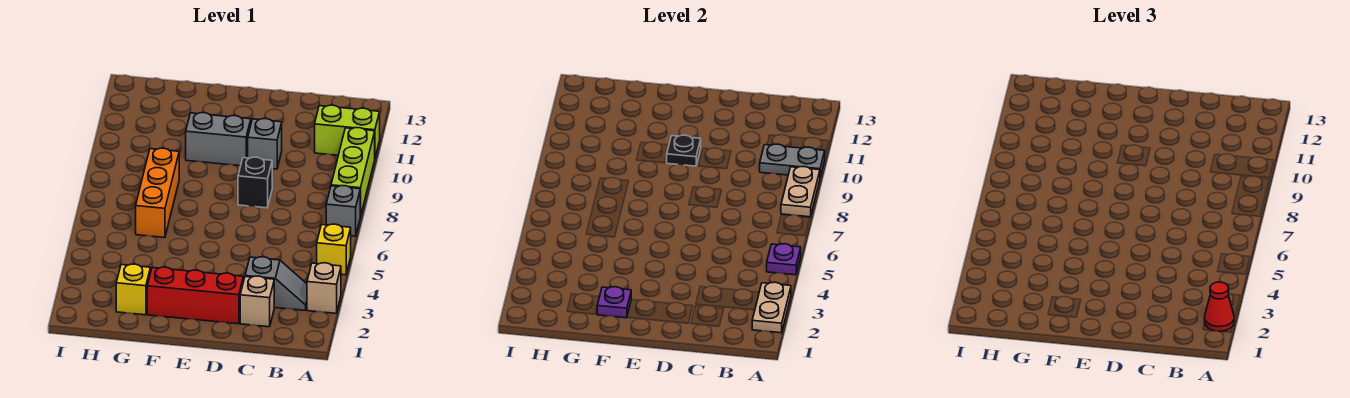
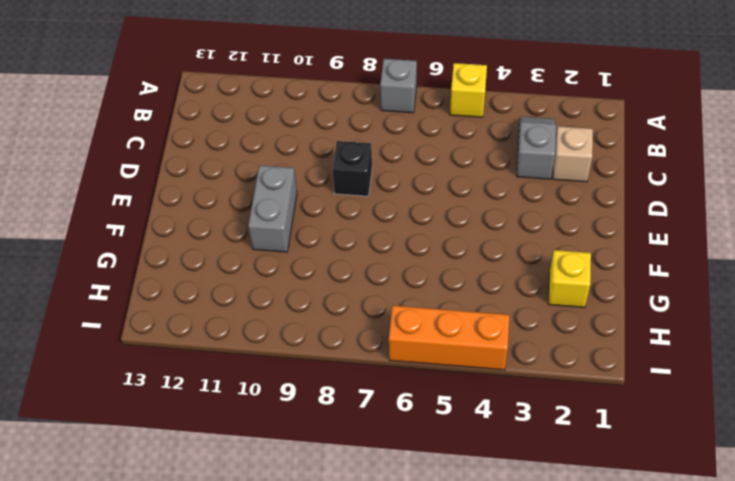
orange 1x3 brick [389,306,509,370] -> orange 1x3 brick moved to [136,148,179,238]
none -> tan 1x1 brick [307,263,341,313]
none -> lime 1x3 brick [331,128,375,217]
none -> lime 1x2 brick [315,105,380,157]

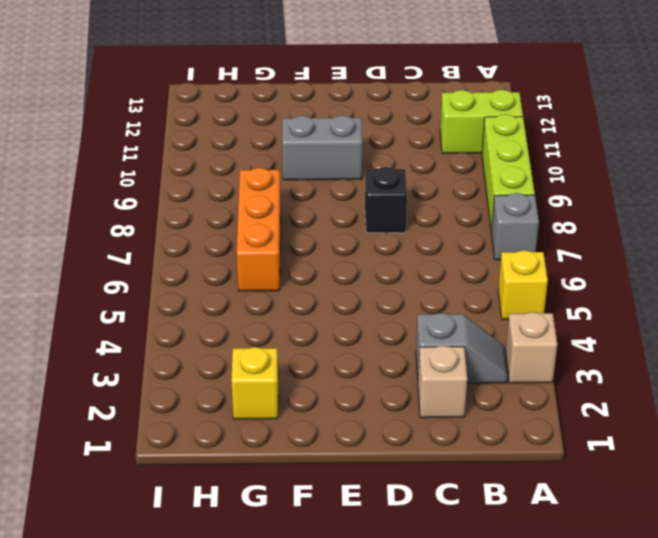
none -> red 1x3 brick [147,267,243,324]
none -> grey 1x1 brick [248,119,282,169]
none -> tan 1x2 plate [752,282,791,333]

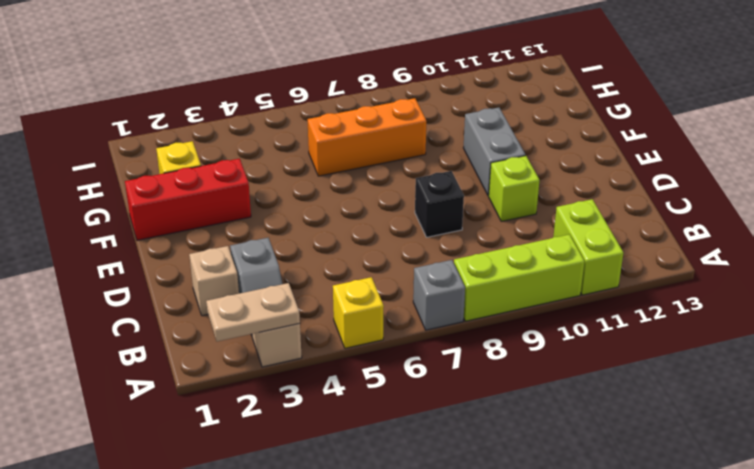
lime 1x1 brick [489,156,539,221] -> grey 1x1 brick [248,119,282,169]
red 1x3 brick [125,159,251,240] -> red 1x3 brick turned to [147,267,243,324]
none -> purple 1x1 plate [767,244,801,275]
none -> tan 1x2 plate [781,167,820,217]
none -> grey 1x2 plate [760,144,825,177]

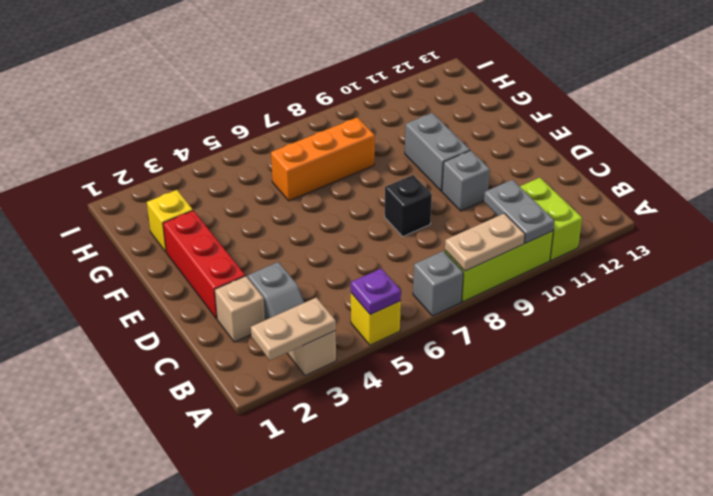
none -> black 1x1 plate [667,135,701,166]
none -> purple 1x1 plate [597,287,631,318]
none -> red 1x1 cone [1205,282,1234,331]

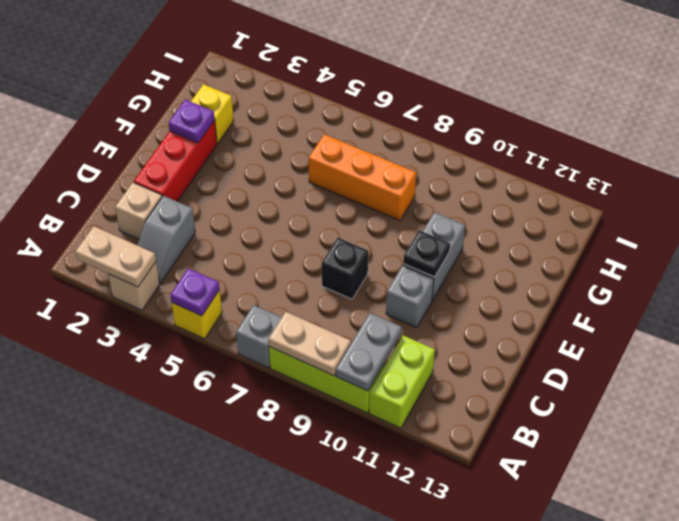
none -> red 1x1 cone [1205,282,1234,331]

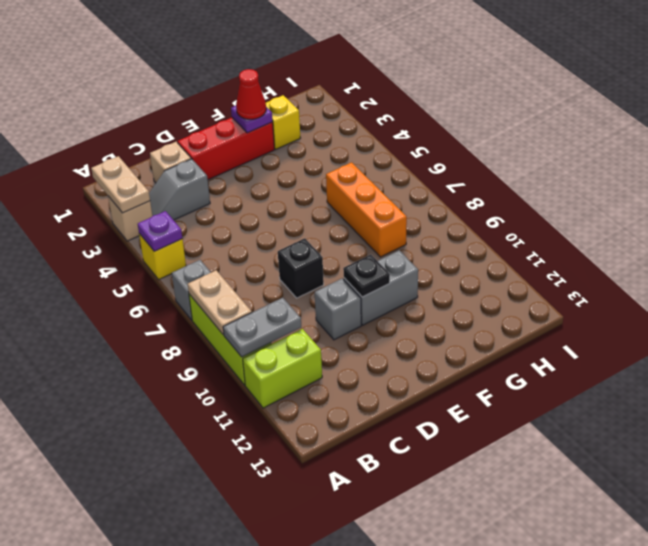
red 1x1 cone [236,69,266,119] -> red 1x1 cone moved to [1205,282,1234,331]

